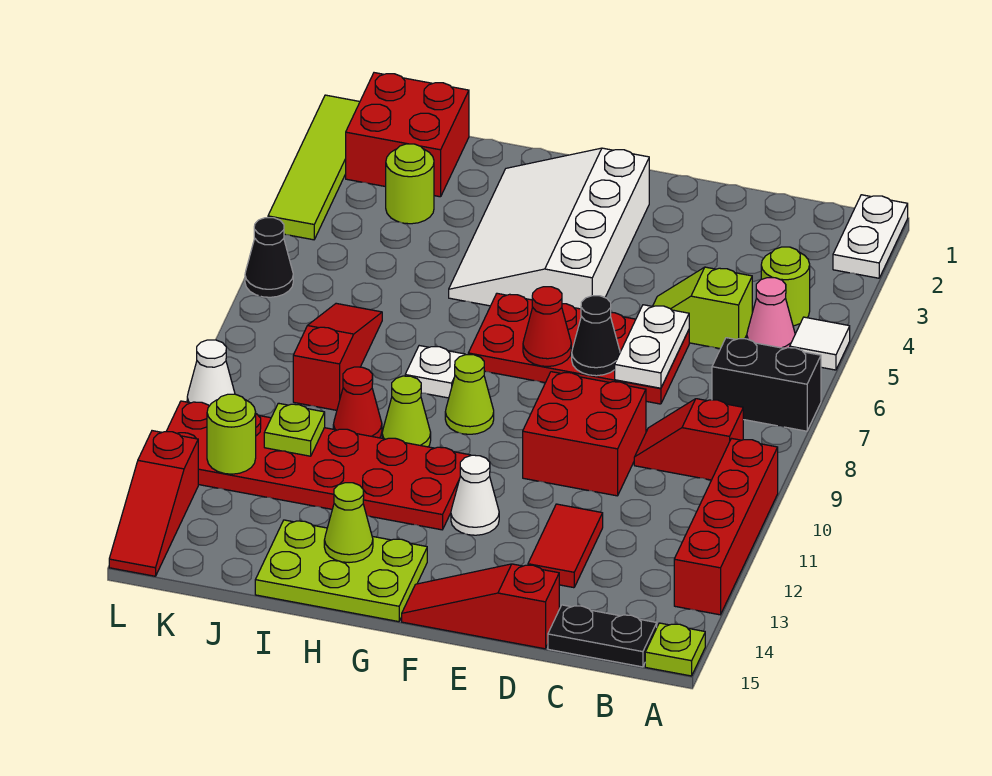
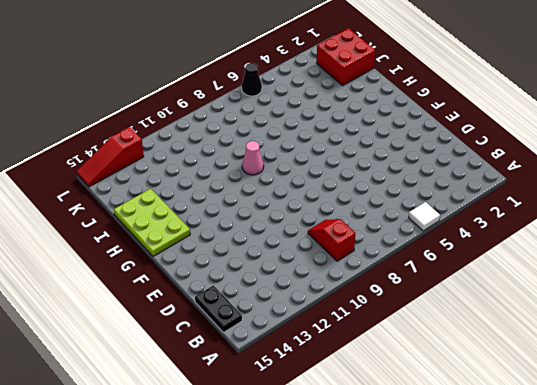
pink 1x1 cone [242,141,264,175] -> pink 1x1 cone moved to [747,278,795,349]
none -> white 1x2 plate [833,195,908,278]
none -> black 1x2 brick [712,338,821,431]
none -> red 1x4 brick [674,438,778,615]
none -> lime 1x1 plate [645,623,705,676]

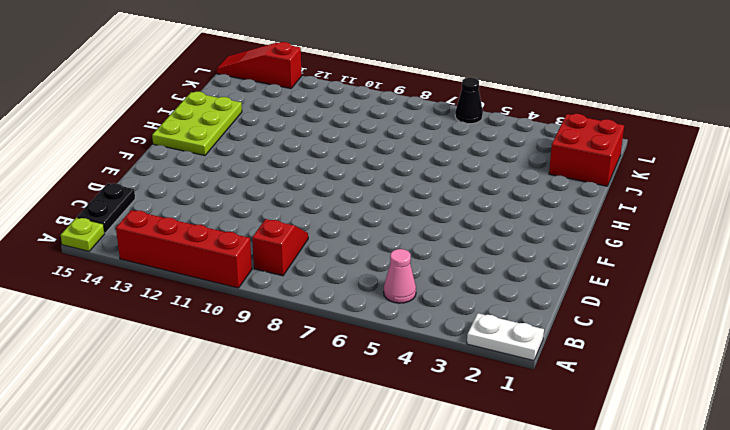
none -> white 1x1 tile [790,317,850,370]
none -> black 1x2 brick [712,338,821,431]
none -> lime 1x1 round brick [761,247,810,326]
none -> lime 1x2 slope [653,267,752,349]

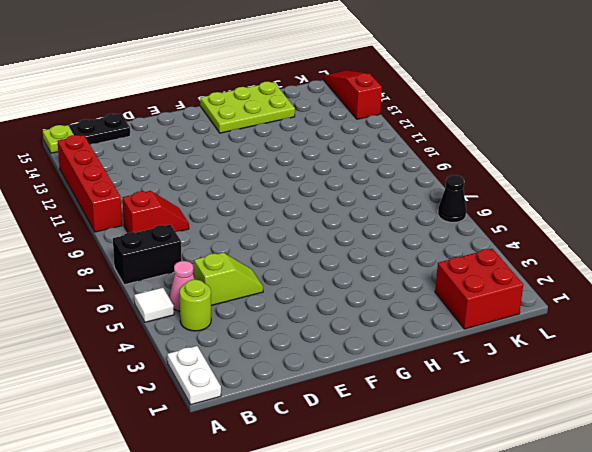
none -> red 2x4 plate [468,293,689,404]
none -> red 2x2 brick [523,372,646,496]
none -> red 1x2 tile [528,504,603,588]
none -> red 1x3 slope [402,564,559,649]

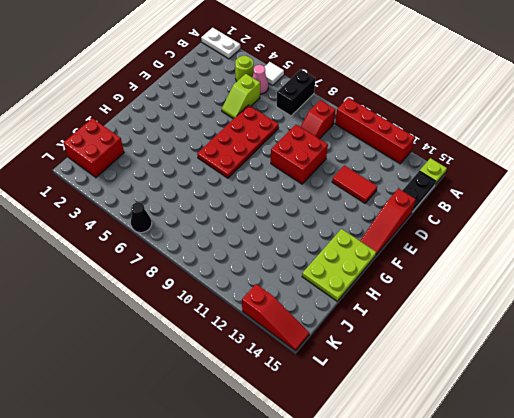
none -> white 3x4 slope [449,148,649,309]
none -> white 1x1 cone [451,455,499,535]
none -> lime 1x1 cone [445,355,494,434]
none -> red 2x6 plate [166,401,471,530]

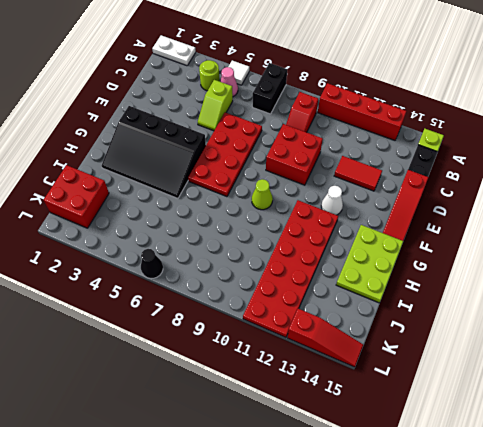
black 3x4 slope [102,106,206,198] -> white 3x4 slope [449,148,649,309]
none -> white 1x1 plate [405,346,465,398]
none -> lime 1x1 cone [382,376,431,447]
none -> red 1x1 cone [333,367,382,438]
none -> lime 1x1 round brick [386,144,434,224]

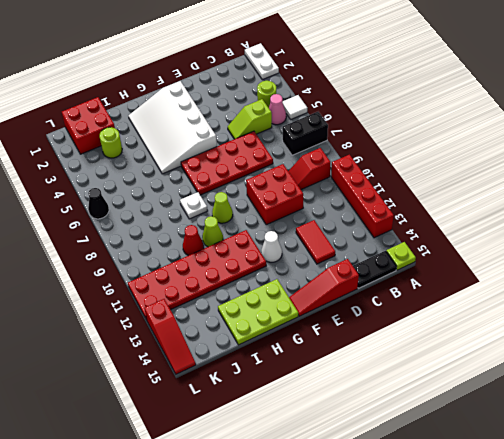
none -> red 1x3 slope [293,303,382,410]
none -> lime 1x4 tile [268,95,360,240]
none -> white 1x1 cone [187,340,235,406]
none -> white 1x2 plate [615,305,689,388]

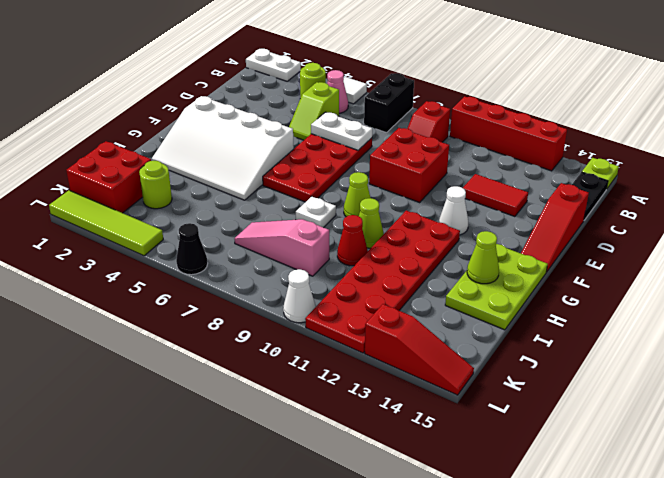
pink 1x3 slope [234,219,329,276] -> red 1x3 slope [293,303,382,410]
none -> black 1x1 cone [572,296,620,376]
none -> red 1x1 cone [523,287,571,367]
none -> lime 1x1 plate [264,403,325,456]
none -> lime 1x1 round brick [207,394,256,474]

